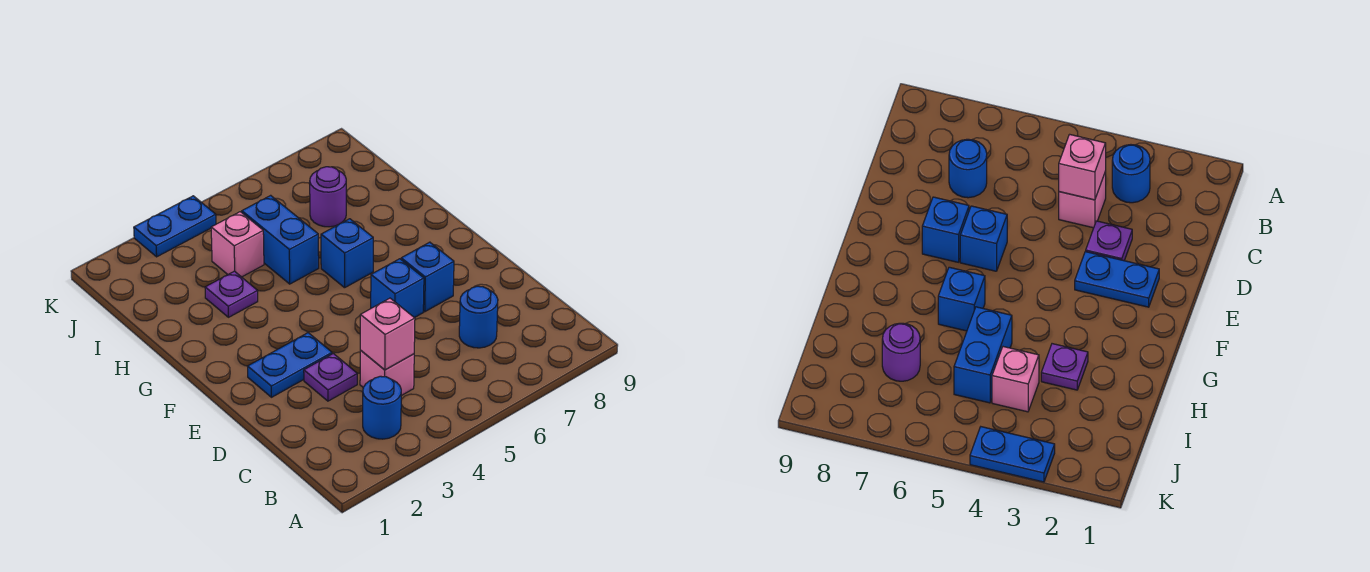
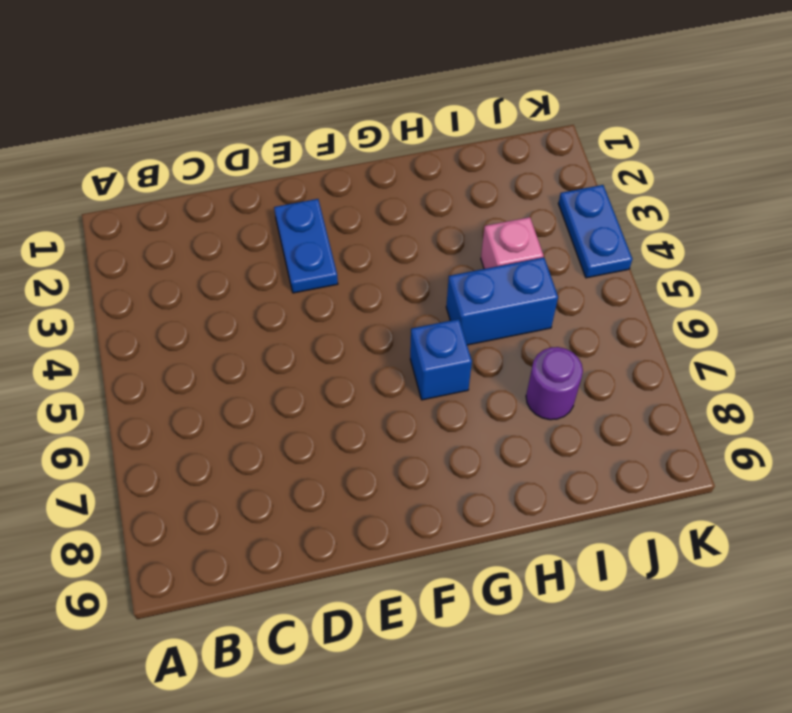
none -> blue 1x1 round brick [363,376,401,439]
none -> pink 1x1 brick [360,350,414,396]
none -> blue 1x1 round brick [459,286,498,348]

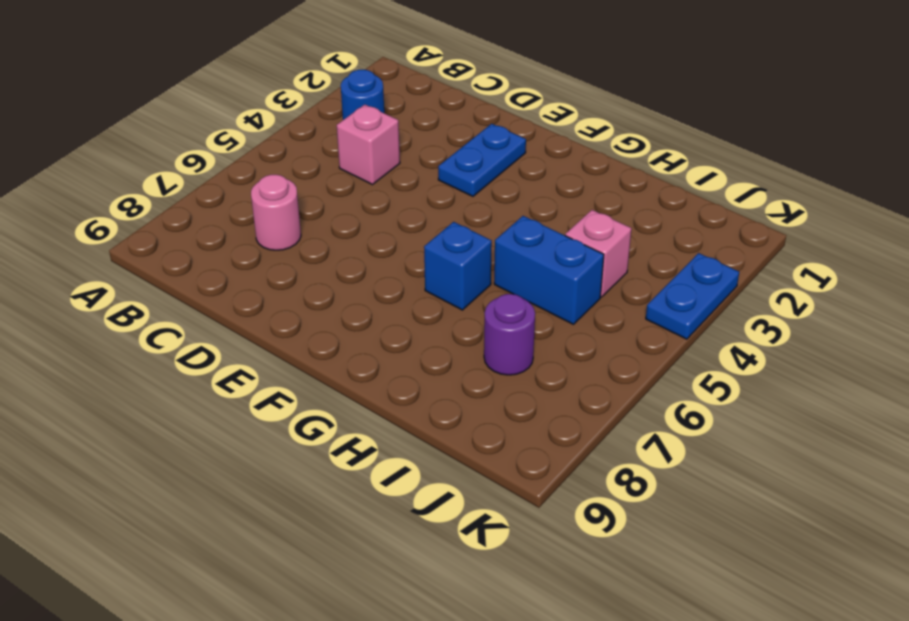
pink 1x1 round brick [251,175,301,250] -> blue 1x1 round brick [459,286,498,348]
none -> purple 1x1 plate [304,354,357,401]
none -> blue 1x1 brick [371,259,424,318]
none -> blue 1x1 brick [401,242,454,312]

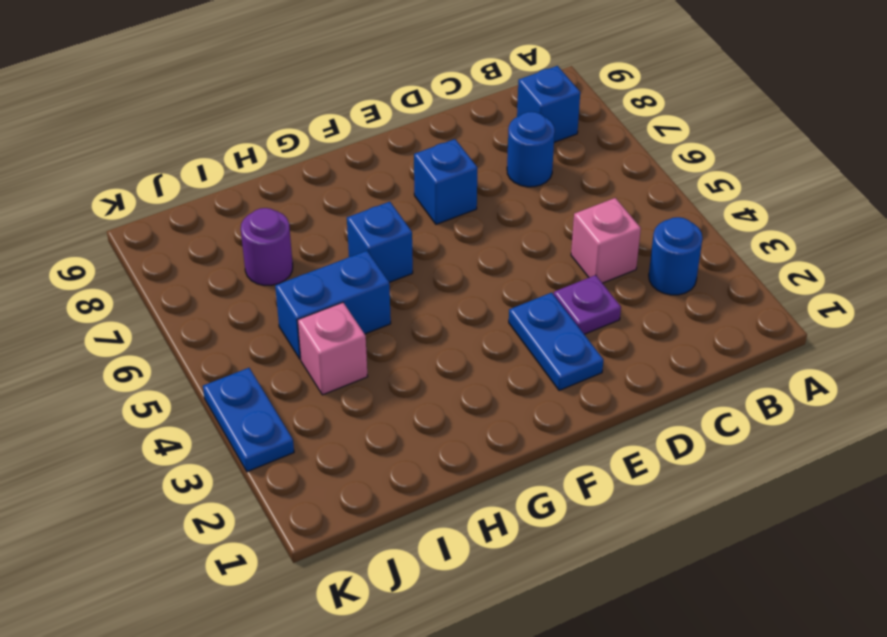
blue 1x1 brick [517,66,580,142] -> blue 1x1 brick moved to [371,259,424,318]
none -> purple 1x1 plate [205,271,258,317]
none -> pink 1x1 brick [360,298,415,370]

